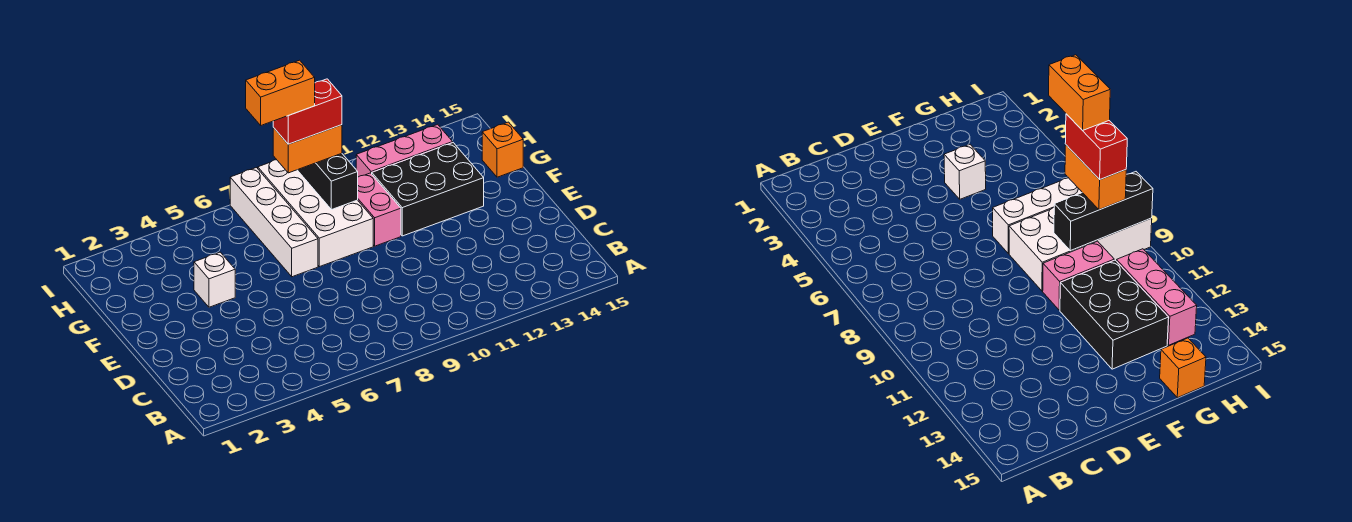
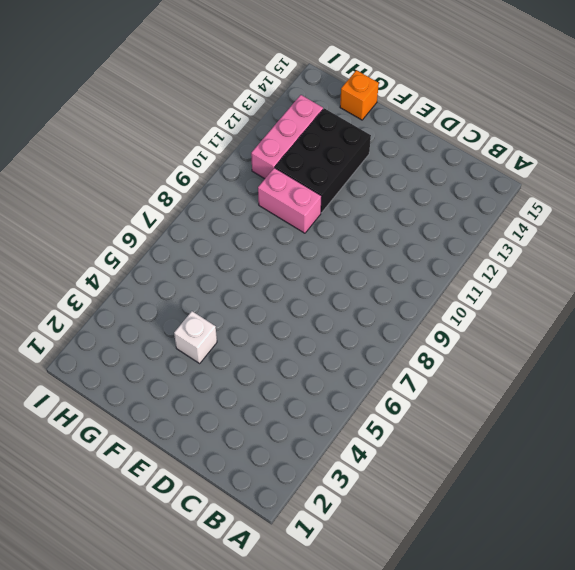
none -> white 1x4 brick [230,168,318,277]
none -> white 2x4 brick [258,160,373,267]

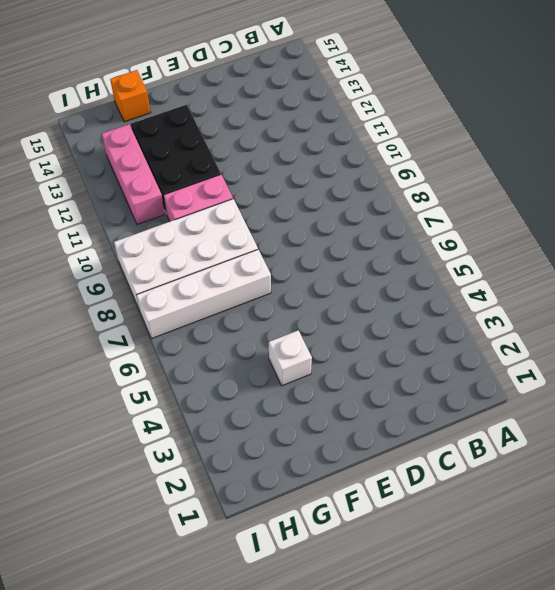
none -> black 1x3 brick [298,153,358,210]
none -> orange 1x2 brick [273,125,342,173]

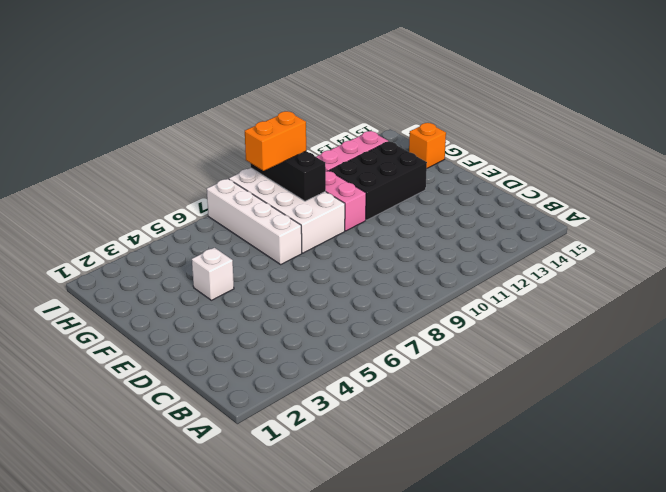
none -> red 1x2 brick [273,79,342,144]
none -> orange 1x2 brick [246,60,315,125]

